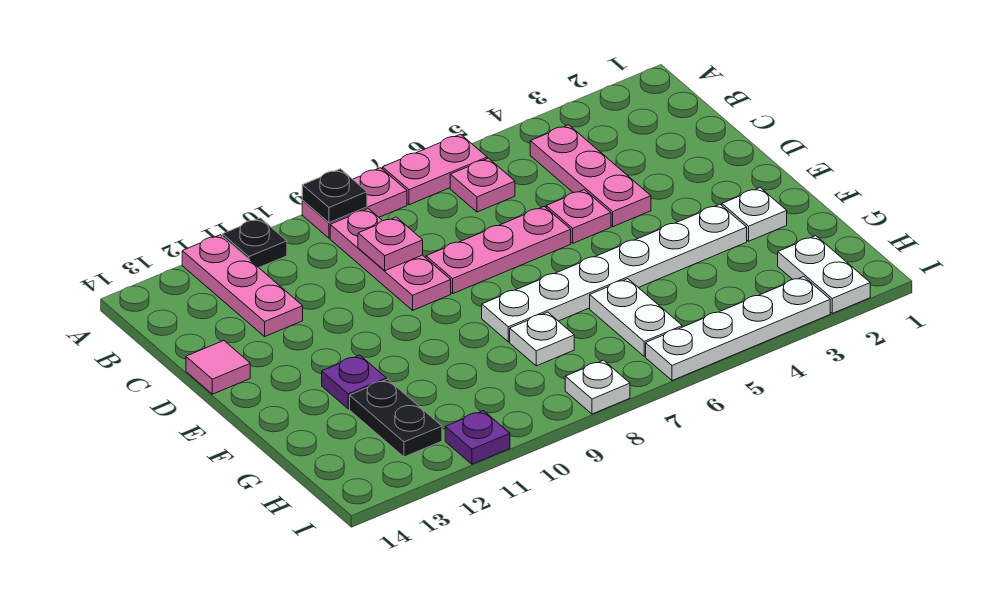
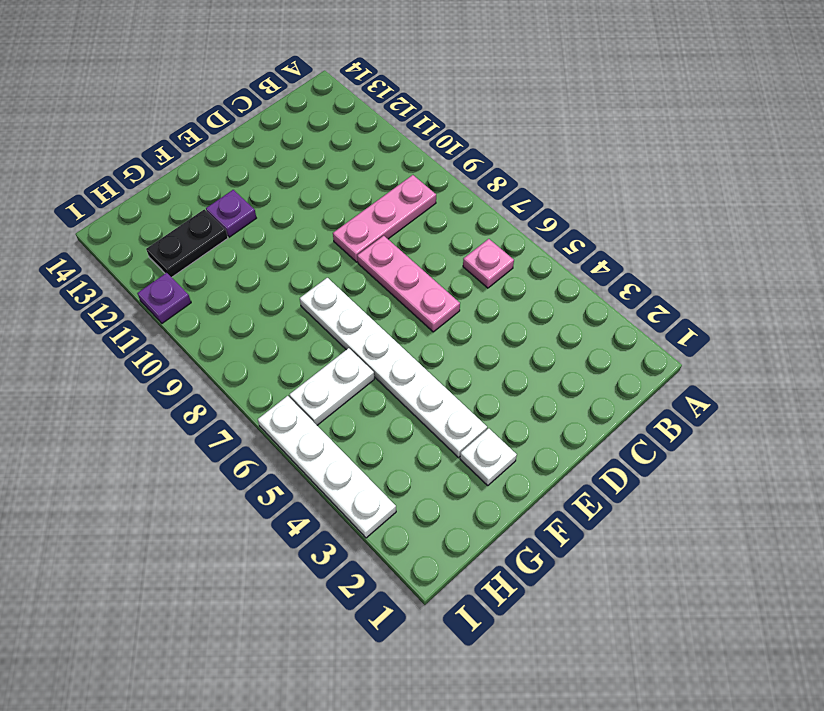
none -> pink 1x2 plate [383,134,487,205]
none -> pink 1x2 plate [302,168,407,238]
none -> black 1x1 plate [222,218,287,268]

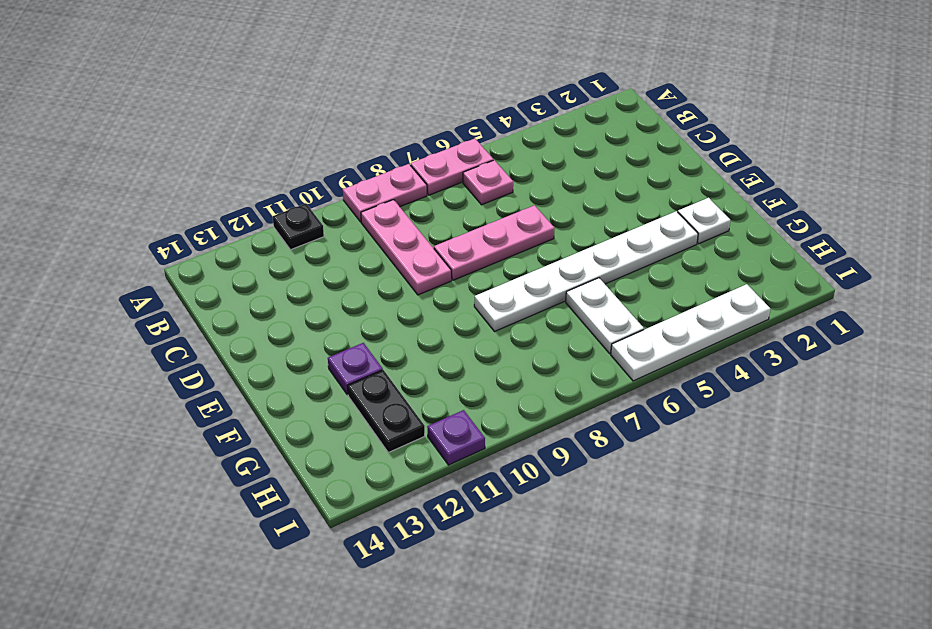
none -> pink 1x3 plate [182,235,303,336]
none -> pink 1x3 plate [530,125,651,227]
none -> pink 1x1 plate [546,190,611,243]

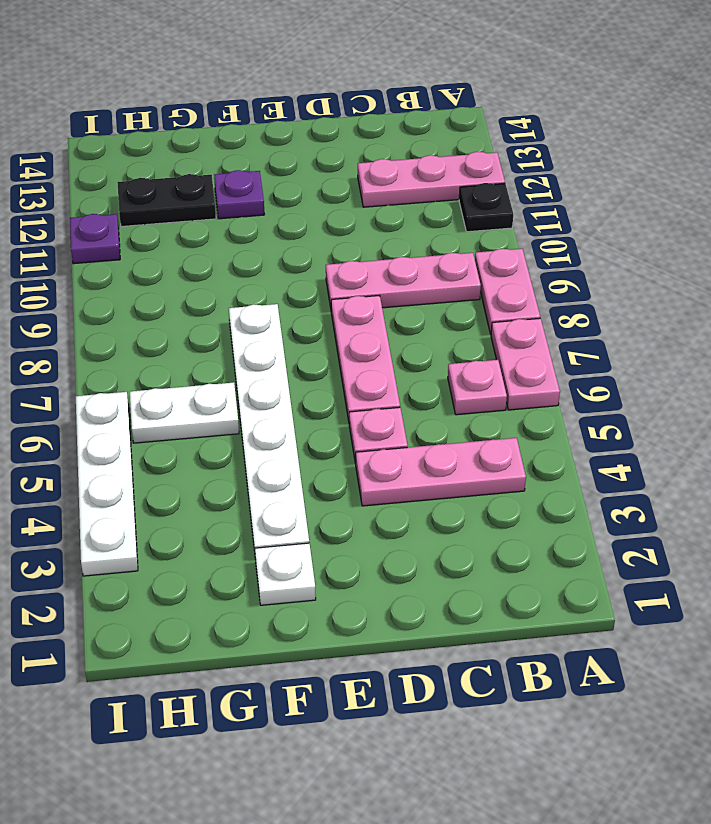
none -> pink 1x1 tile [186,341,250,394]
none -> white 1x1 plate [510,312,574,366]
none -> white 1x2 plate [778,236,870,313]

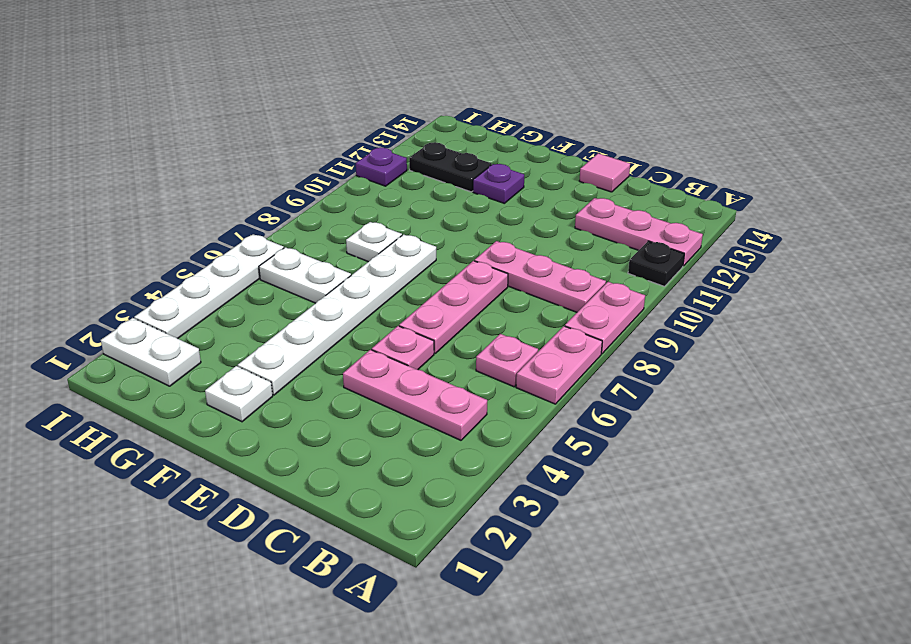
none -> white 1x1 plate [565,360,630,414]
none -> black 1x1 plate [302,169,367,223]
none -> pink 1x1 plate [358,217,423,271]

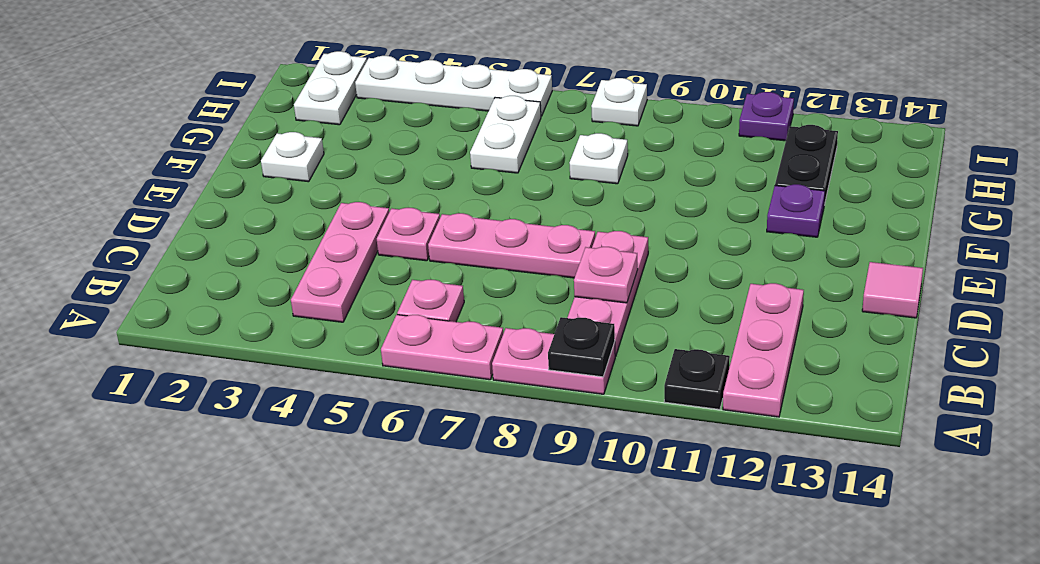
none -> white 1x6 plate [482,204,747,342]

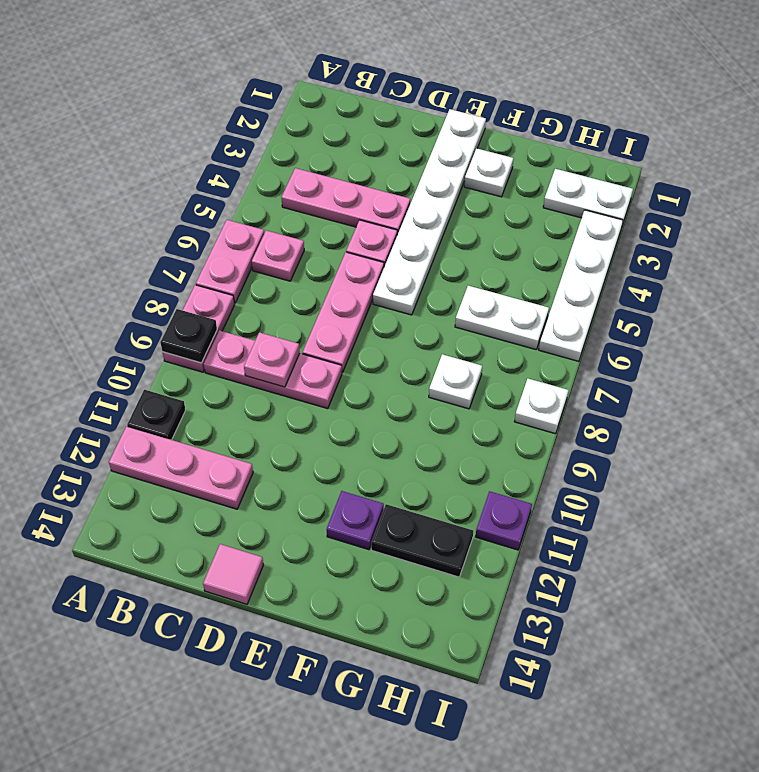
white 1x6 plate [373,109,486,315] -> white 1x6 plate moved to [482,204,747,342]

